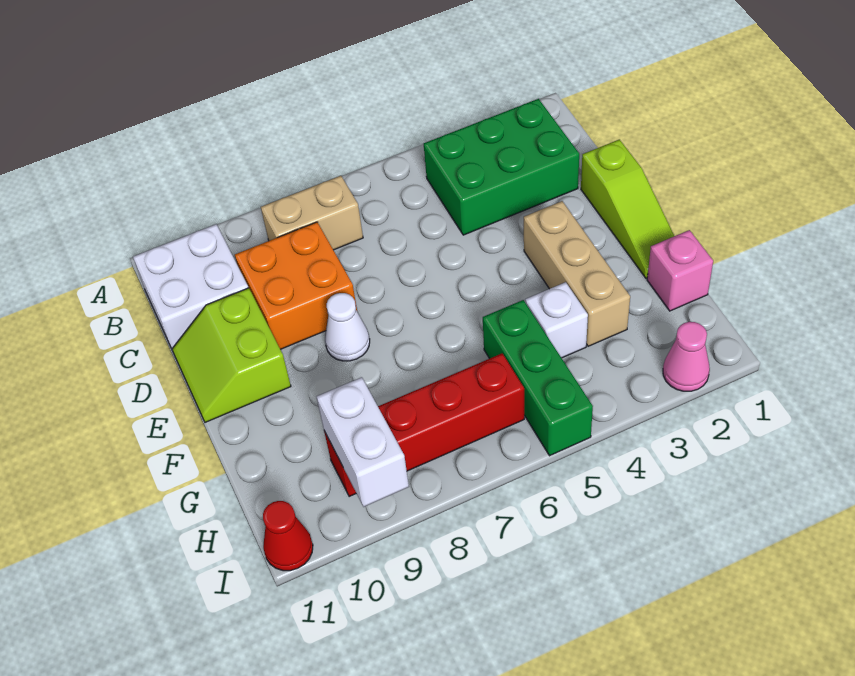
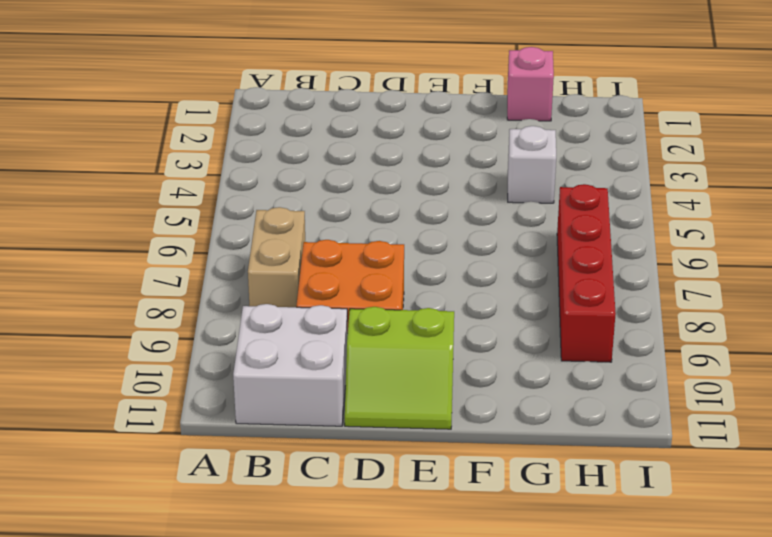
none -> green 2x3 brick [424,99,579,235]
none -> lime 1x3 slope [581,139,674,279]
none -> tan 1x3 brick [524,201,630,346]

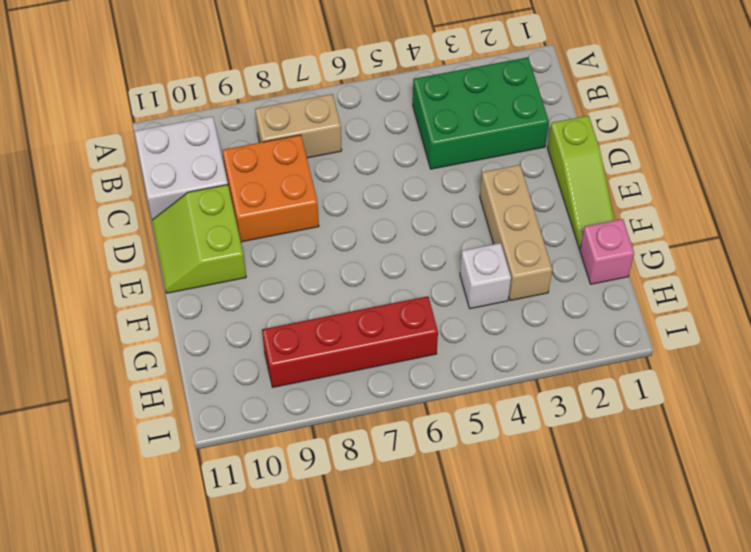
none -> white 1x1 cone [325,293,370,361]
none -> green 1x3 brick [483,300,593,456]
none -> pink 1x1 cone [663,322,710,391]

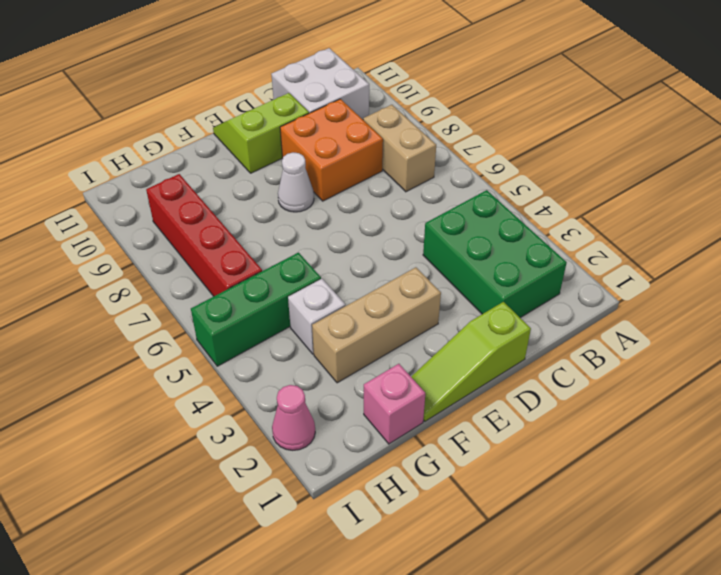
none -> red 1x1 cone [263,501,313,571]
none -> white 1x2 brick [317,377,409,507]

